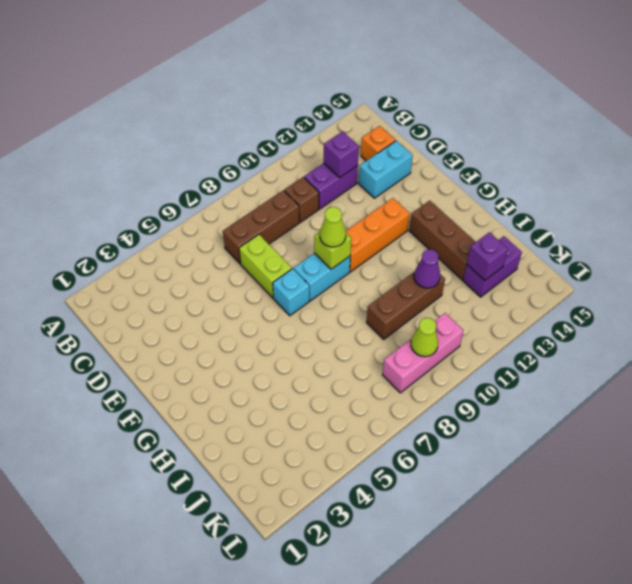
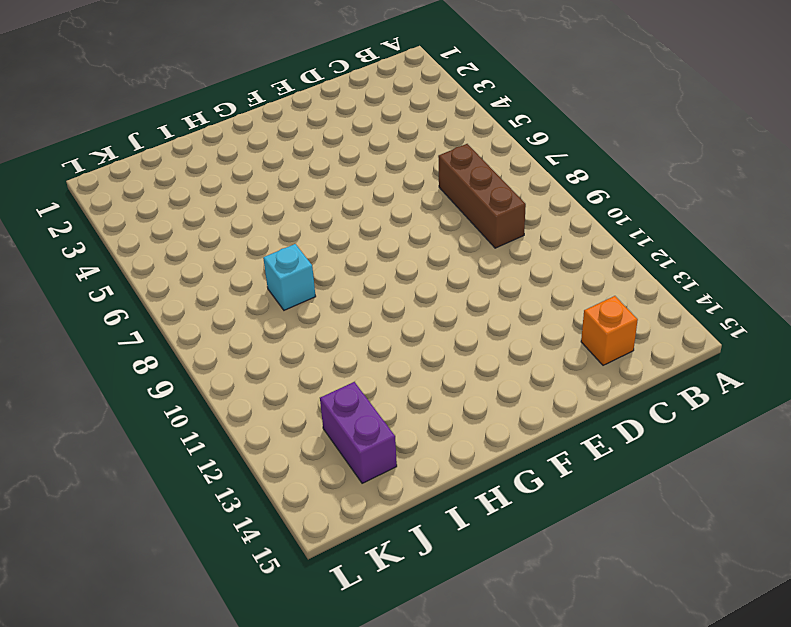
cyan 1x1 brick [263,244,316,310] -> cyan 1x1 brick moved to [273,269,309,316]
none -> brown 1x1 brick [284,177,319,222]
none -> purple 1x2 brick [304,163,358,209]
none -> lime 1x2 brick [239,234,292,298]

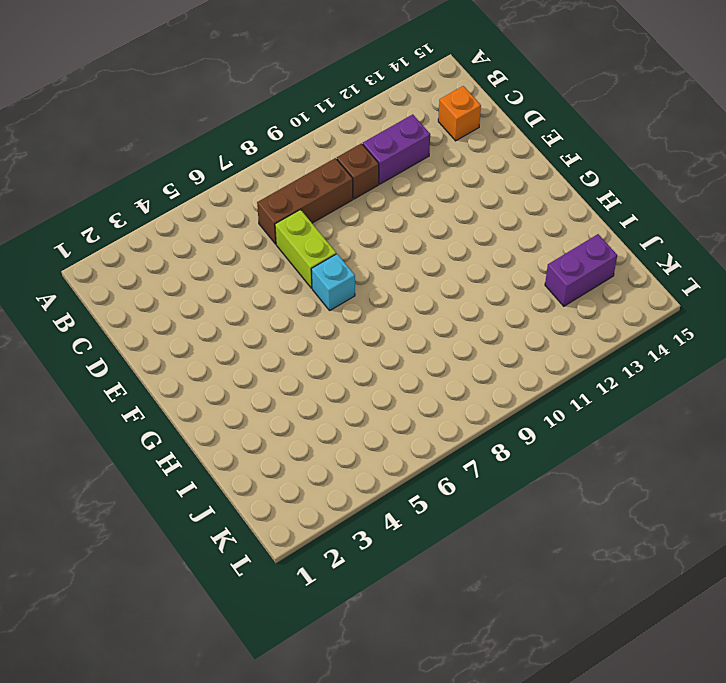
none -> cyan 1x2 brick [359,141,413,198]
none -> cyan 1x2 brick [294,253,350,301]
none -> orange 1x3 brick [346,198,410,272]

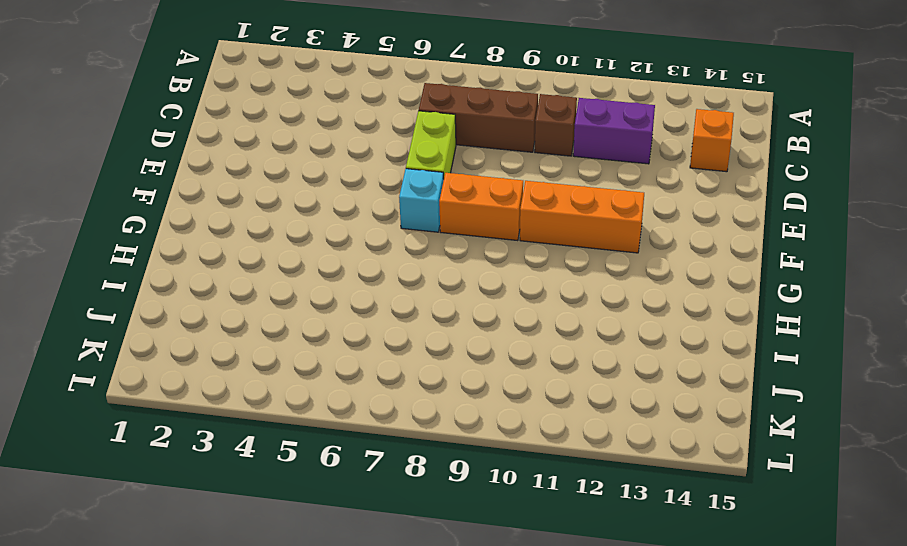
orange 1x2 brick [439,173,523,241] -> cyan 1x2 brick [294,253,350,301]
none -> cyan 1x2 brick [359,141,413,198]
none -> brown 1x3 brick [409,201,475,280]
none -> brown 1x3 brick [367,272,445,339]

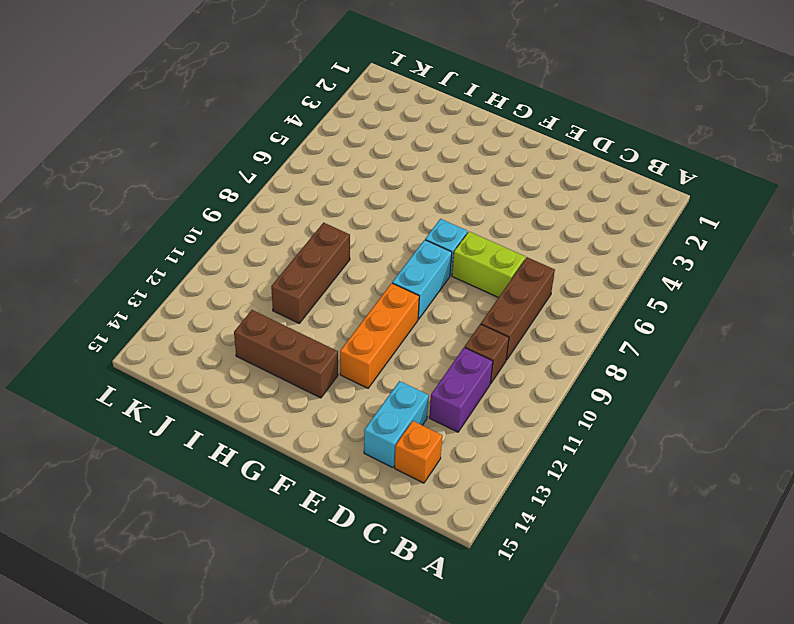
none -> purple 1x2 brick [463,236,522,297]
none -> pink 1x3 brick [383,313,463,393]
none -> purple 1x1 brick [324,131,359,178]

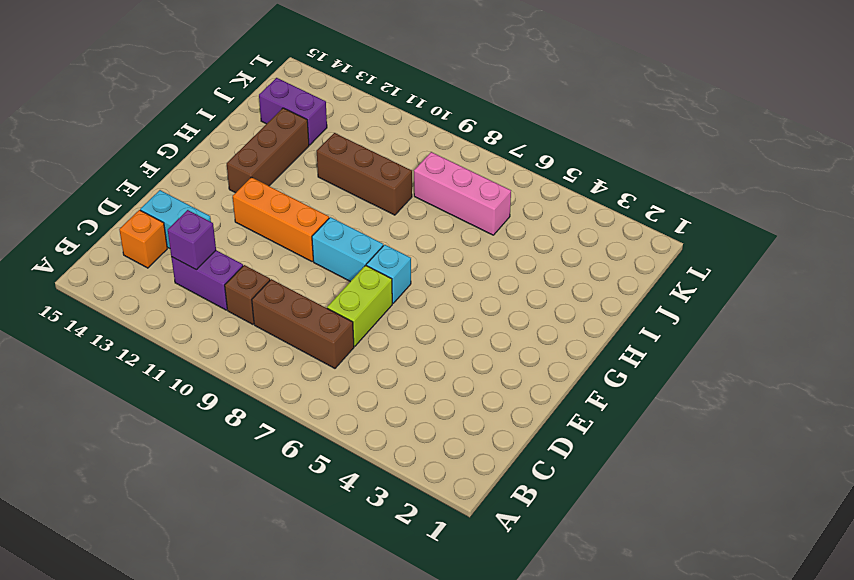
pink 1x3 brick [414,152,511,235] -> pink 1x3 brick moved to [383,313,463,393]
none -> lime 1x1 brick [314,231,351,269]
none -> purple 1x1 cone [414,249,440,288]
none -> purple 1x1 brick [467,232,508,281]

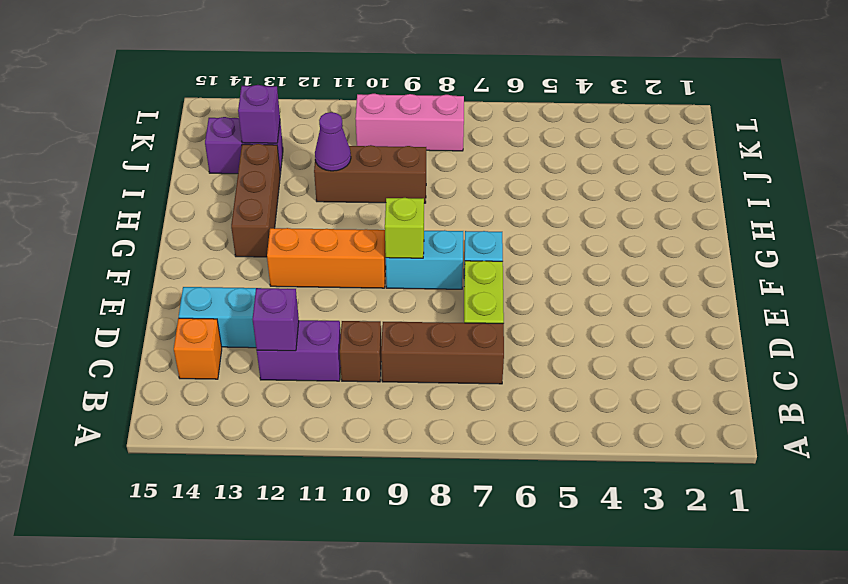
none -> lime 1x1 cone [411,318,438,357]
none -> lime 1x1 cone [320,207,346,247]

